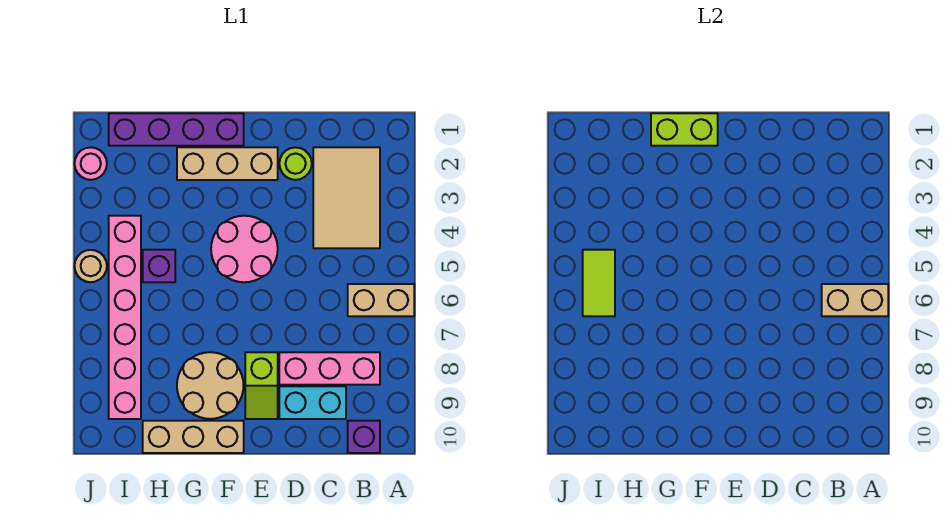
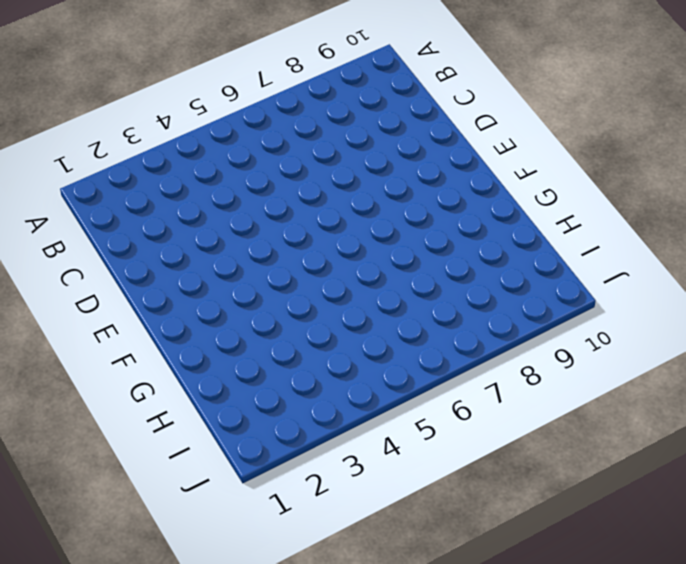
none -> tan 1x2 brick [348,284,414,316]
none -> tan 2x3 tile [313,147,380,248]
none -> pink 1x3 brick [279,352,380,385]

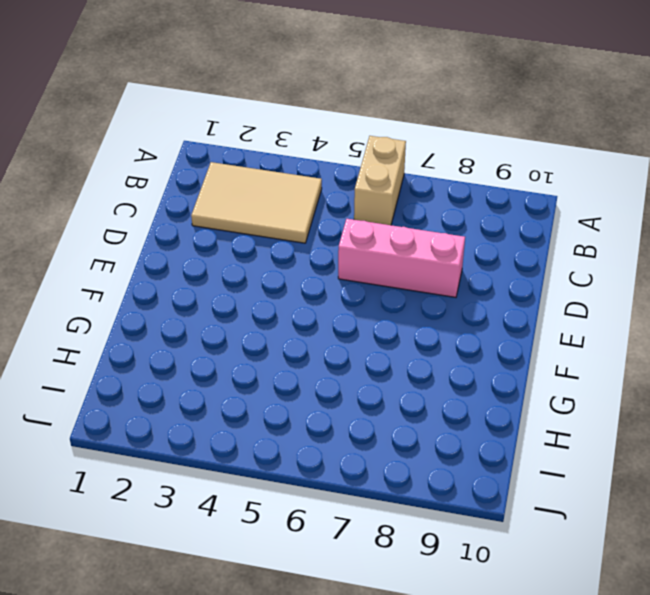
pink 1x3 brick [338,219,465,297] -> pink 1x3 brick turned to [279,352,380,385]
none -> purple 1x1 brick [348,421,380,453]
none -> cyan 1x2 brick [279,386,346,419]
none -> lime 1x1 round brick [279,147,312,180]

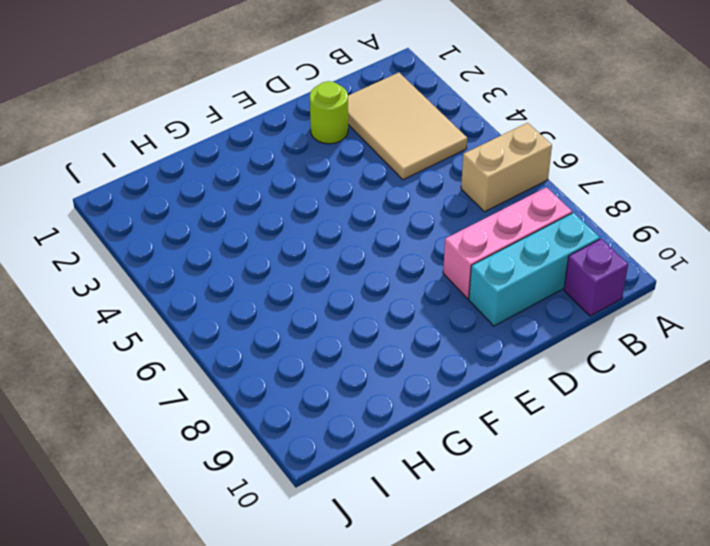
cyan 1x3 brick [469,213,600,326] -> cyan 1x2 brick [279,386,346,419]
none -> tan 1x3 brick [177,147,278,180]
none -> pink 2x2 round brick [211,216,278,282]
none -> lime 1x2 slope [245,352,278,419]

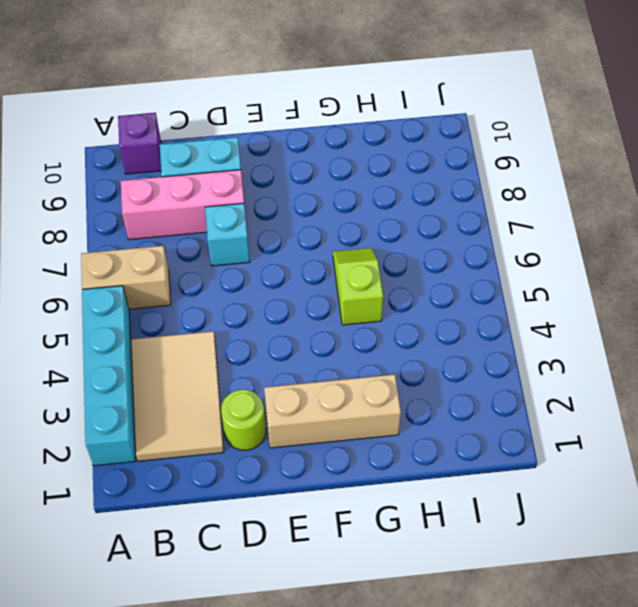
cyan 1x4 brick [82,286,136,466] -> none
cyan 1x1 brick [205,203,250,266] -> none
lime 1x2 slope [333,248,383,325] -> lime 1x2 slope moved to [245,352,278,419]
none -> pink 2x2 round brick [211,216,278,282]
none -> purple 1x4 brick [109,113,244,146]
none -> tan 2x2 round brick [177,352,244,419]

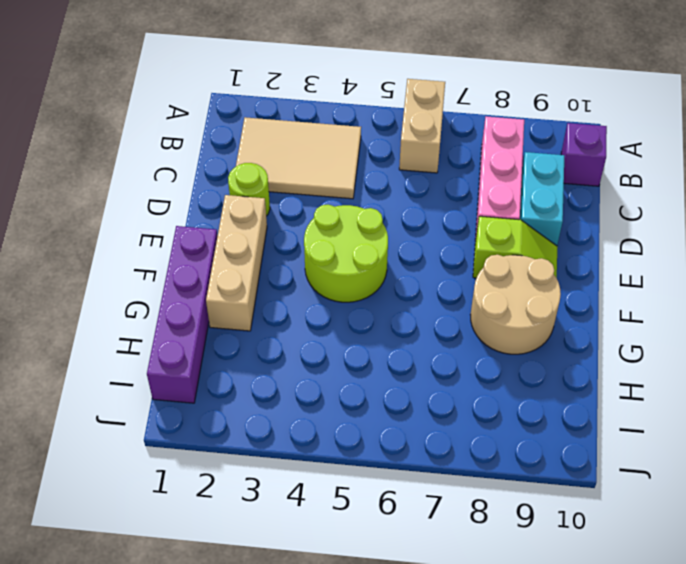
lime 2x2 round brick [304,205,388,302] -> pink 2x2 round brick [211,216,278,282]
none -> tan 1x3 brick [143,421,244,453]
none -> purple 1x1 brick [143,250,175,282]
none -> pink 1x6 brick [109,216,141,419]

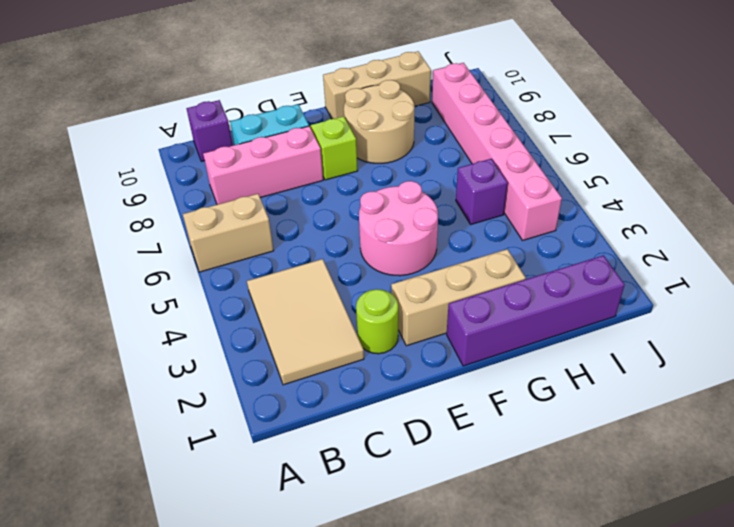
none -> pink 1x1 round brick [75,147,107,180]
none -> tan 1x1 round brick [75,250,107,282]
none -> tan 1x2 brick [822,284,888,316]

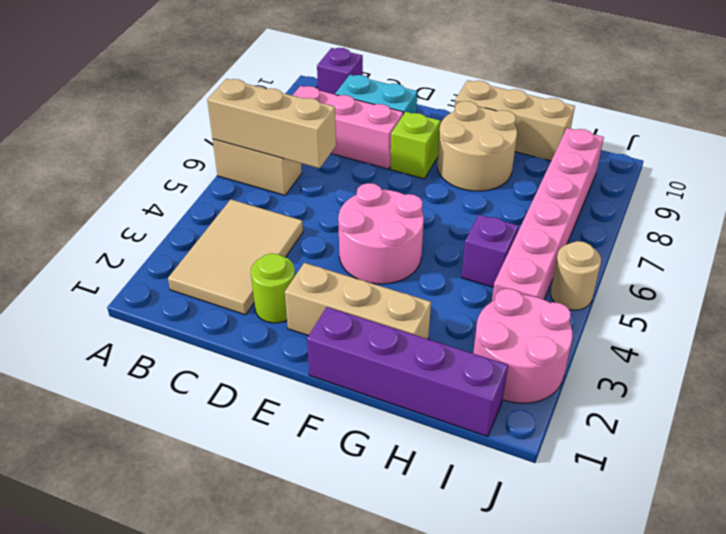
tan 1x3 brick [207,79,336,168] -> tan 1x2 brick [822,284,888,316]
pink 2x2 round brick [473,289,573,403] -> pink 1x1 round brick [75,147,107,180]
none -> lime 1x2 brick [651,113,718,146]
none -> lime 1x2 tile [583,250,615,316]

